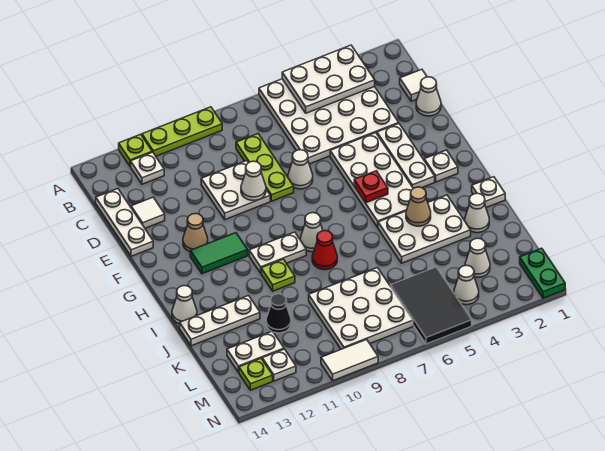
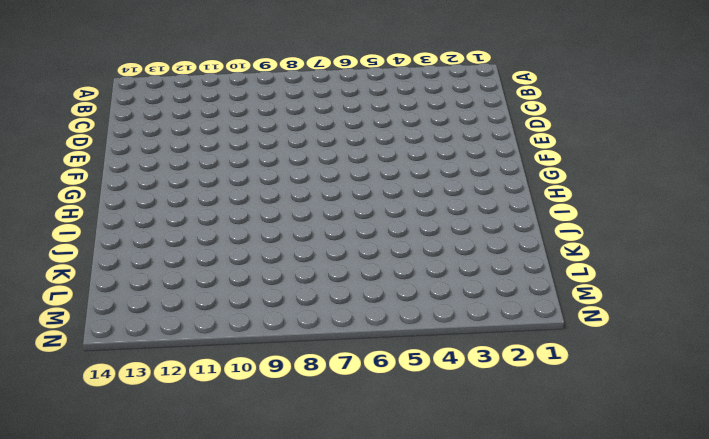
none -> white 4x4 plate [259,79,399,164]
none -> lime 1x3 plate [142,107,222,156]
none -> lime 1x1 plate [119,134,152,166]
none -> white 1x1 plate [131,152,164,184]

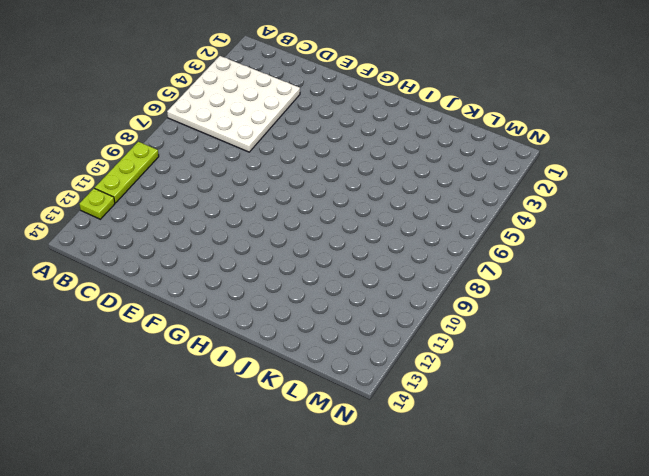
none -> white 1x1 plate [131,152,164,184]
none -> white 1x1 tile [400,69,427,101]
none -> lime 1x3 plate [236,134,294,201]
none -> white 1x3 plate [96,189,153,256]

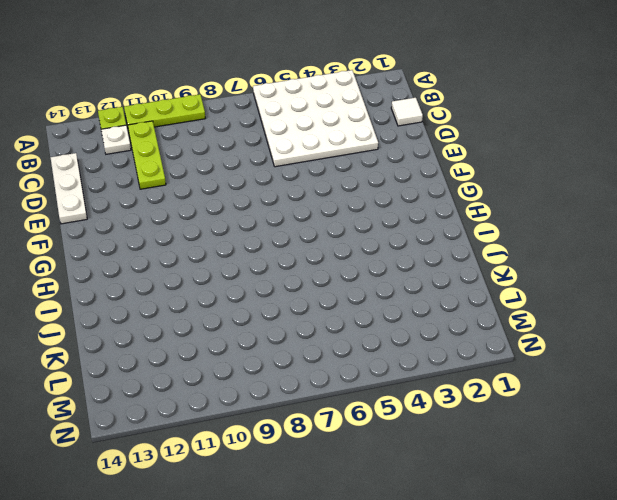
lime 1x3 plate [128,121,166,189] -> lime 1x3 plate moved to [236,134,294,201]
none -> white 1x1 cone [416,77,441,116]
none -> white 2x2 plate [201,161,270,220]
none -> white 1x1 tile [131,197,165,228]
none -> white 1x3 plate [377,124,435,189]

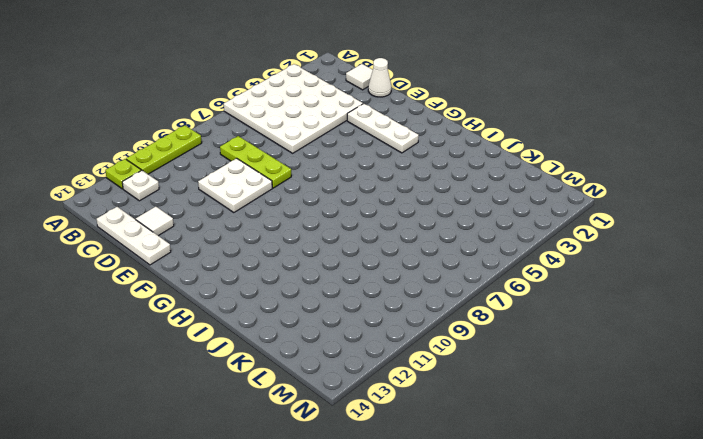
none -> white 2x4 plate [330,133,413,227]
none -> white 1x1 cone [288,150,313,189]
none -> tan 1x1 cone [183,214,208,252]
none -> white 1x1 plate [424,150,458,182]

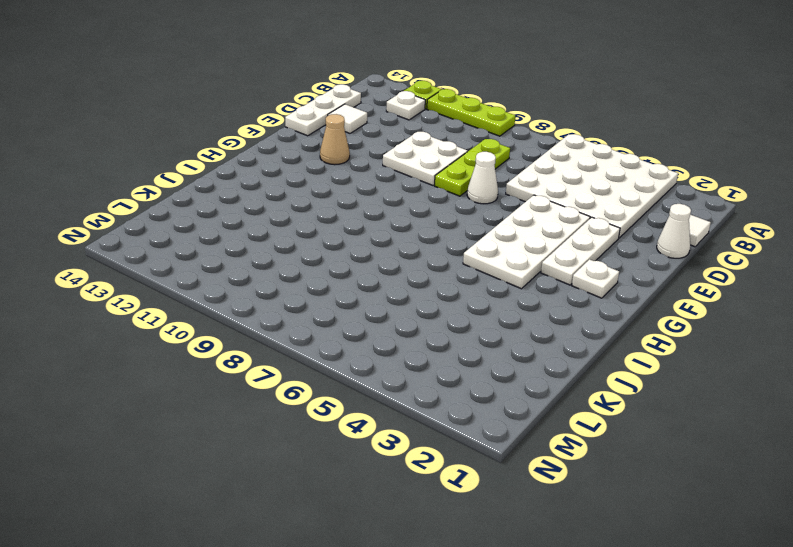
none -> green 1x2 tile [190,233,248,274]
none -> white 1x1 cone [300,213,323,252]
none -> white 1x2 plate [249,232,306,273]
none -> white 1x1 plate [472,177,505,208]

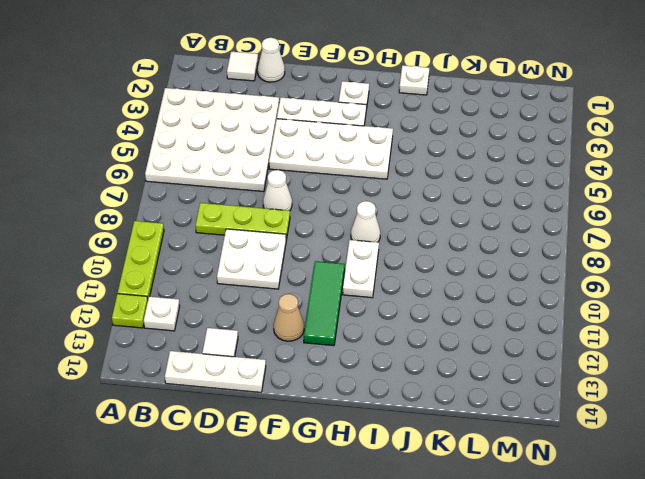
green 1x3 tile [304,261,345,346] -> green 1x2 tile [190,233,248,274]
none -> white 2x3 plate [378,195,471,263]
none -> red 1x1 cone [312,231,337,270]
none -> lime 1x1 plate [261,259,295,291]
none -> white 1x1 cone [172,286,197,324]

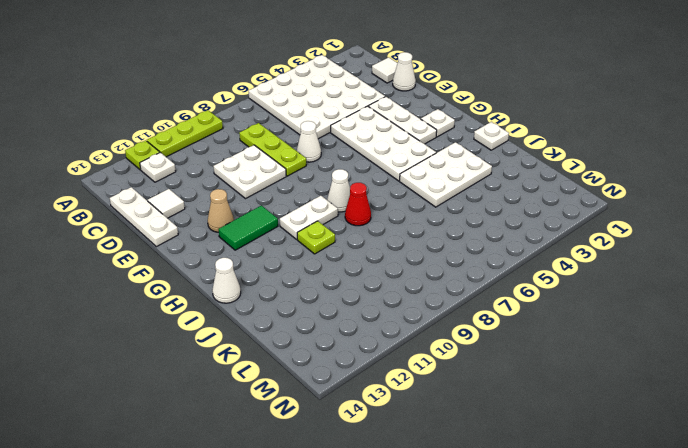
none -> white 1x1 cone [465,193,489,233]
none -> white 1x3 plate [180,296,260,346]
none -> white 3x3 plate [309,268,413,349]
none -> black 1x1 cone [266,294,291,333]

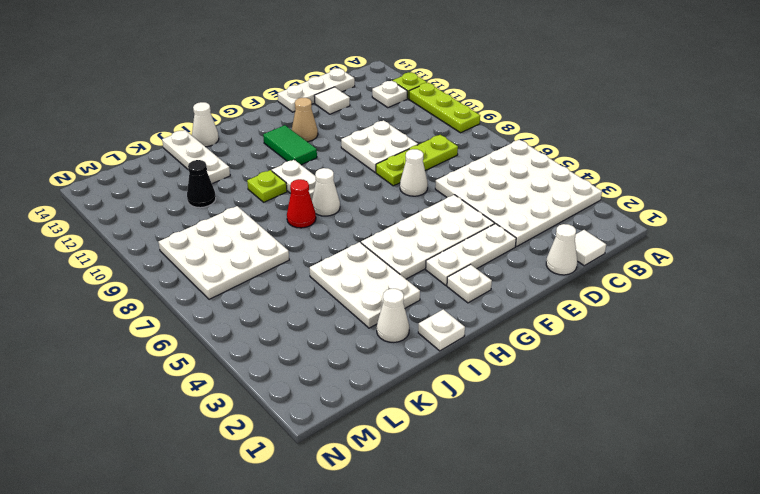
none -> white 1x1 cone [465,238,490,277]
none -> black 2x3 tile [391,267,472,344]
none -> white 1x2 plate [227,331,284,372]
none -> green 1x2 plate [520,248,565,298]

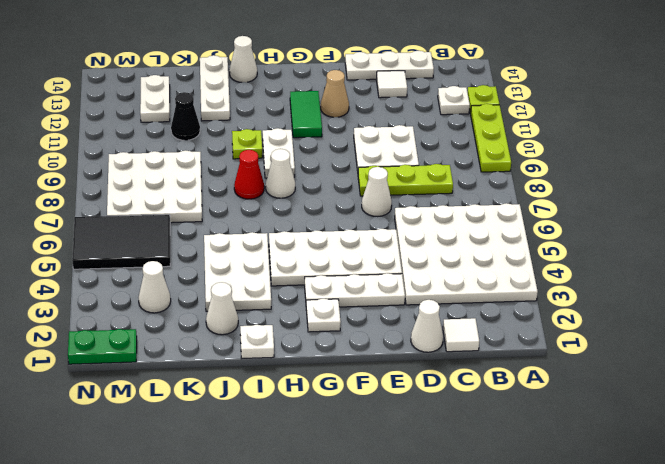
none -> white 1x1 cone [454,265,479,305]
none -> white 1x1 plate [262,349,296,381]
none -> lime 1x1 plate [239,358,273,390]
none -> white 1x2 tile [321,340,378,381]

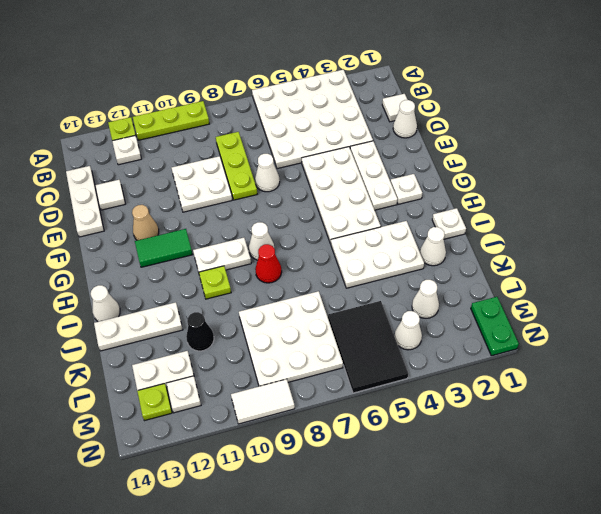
none -> white 2x3 plate [282,45,375,113]
none -> white 1x1 cone [241,161,266,200]
none -> red 1x1 plate [354,171,388,203]
none -> tan 1x1 cone [406,187,431,226]

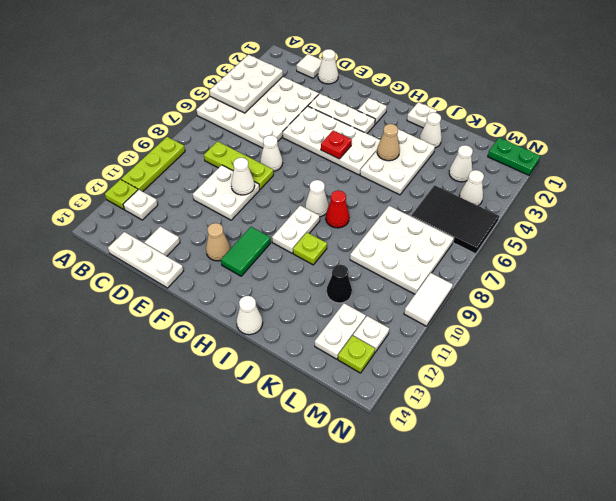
none -> white 1x3 plate [180,296,260,346]

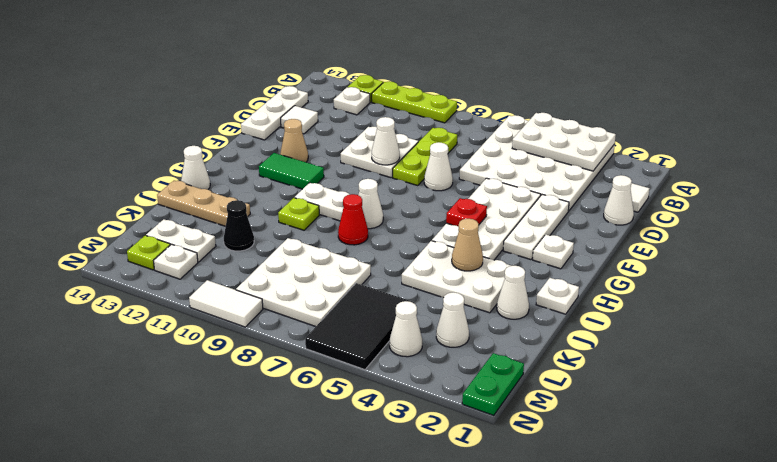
tan 1x3 plate [157,180,250,226] -> white 1x3 plate [180,296,260,346]

